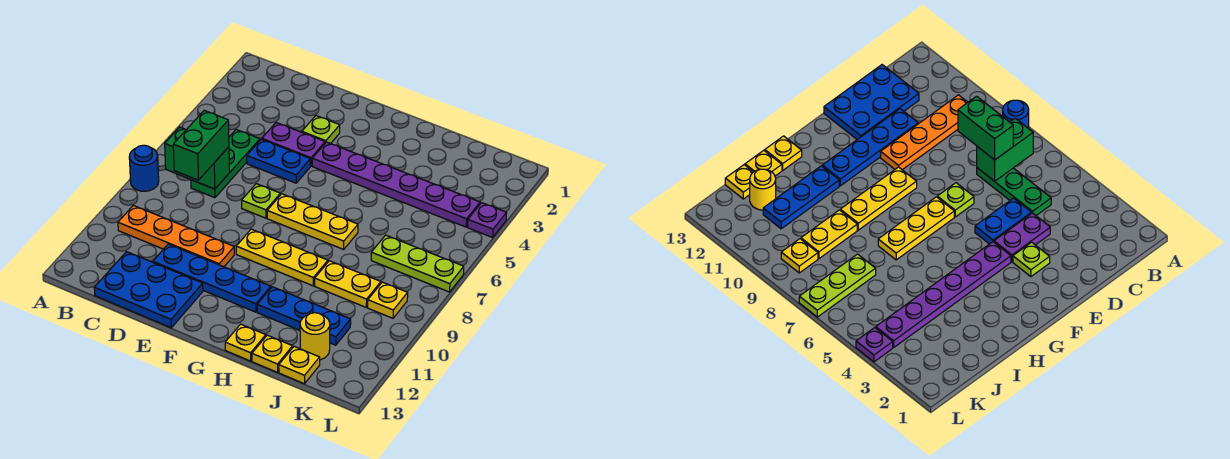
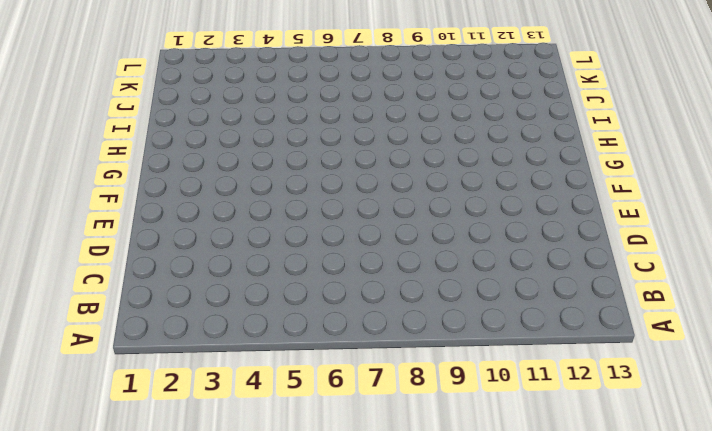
none -> blue 1x1 round brick [129,145,159,191]
none -> orange 1x4 plate [118,205,234,267]
none -> green 1x3 plate [191,130,260,198]

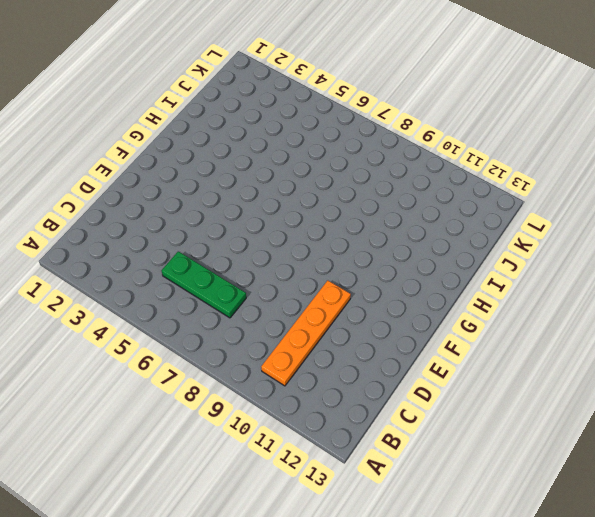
none -> blue 1x1 round brick [129,145,159,191]
none -> blue 2x3 plate [94,252,203,328]
none -> purple 1x2 plate [262,123,325,166]

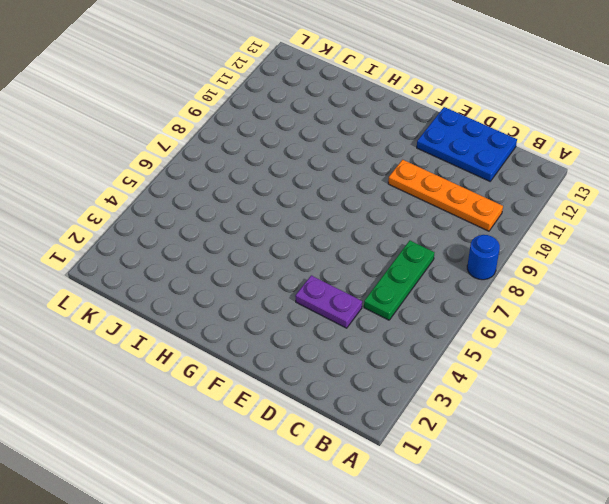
none -> blue 1x2 plate [247,139,310,183]
none -> blue 1x4 plate [153,244,271,312]
none -> lime 1x1 plate [302,116,340,144]

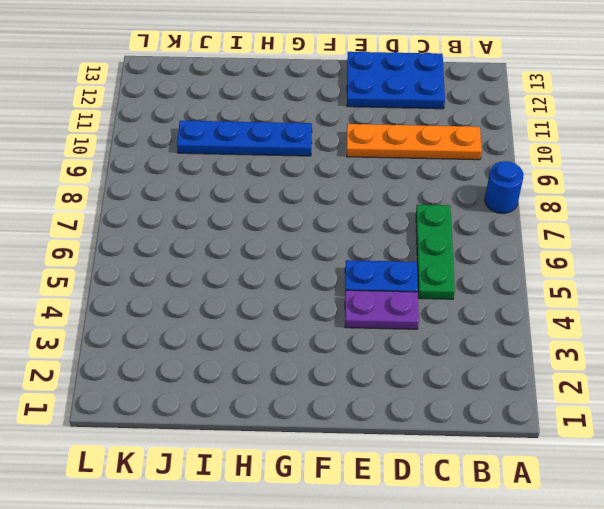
blue 1x4 plate [177,121,312,156] -> blue 1x4 plate moved to [153,244,271,312]
none -> lime 1x1 plate [302,116,340,144]
none -> lime 1x1 plate [242,184,280,218]
none -> purple 1x6 plate [312,142,480,227]

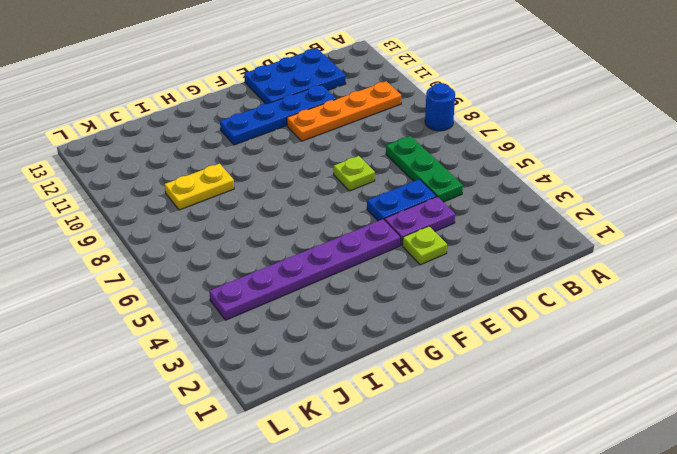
none -> yellow 1x3 plate [267,194,358,249]
none -> yellow 1x3 plate [236,229,328,286]
none -> blue 1x3 plate [257,287,351,345]

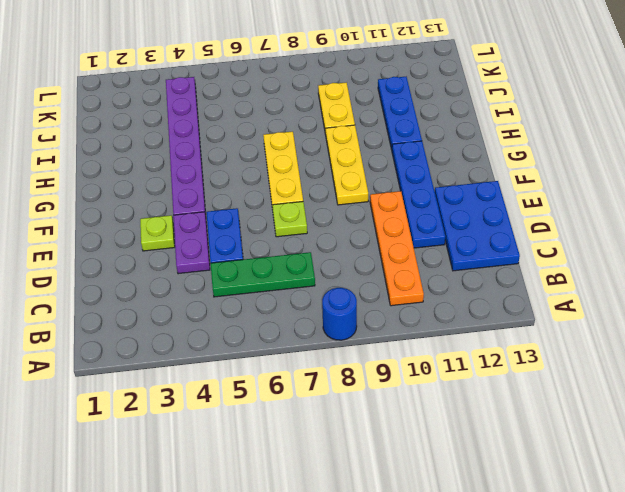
none -> yellow 1x1 plate [225,324,266,361]
none -> yellow 1x1 plate [252,335,293,372]
none -> lime 1x3 plate [371,235,464,292]

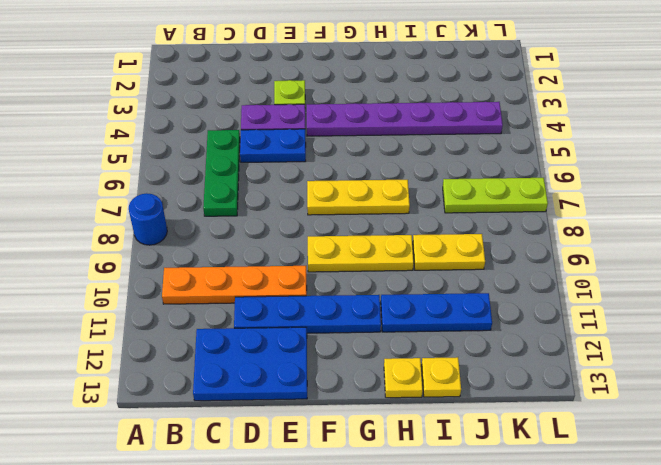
none -> lime 1x1 plate [242,184,280,218]
none -> yellow 1x1 round brick [300,313,330,360]
none -> yellow 1x1 plate [279,347,320,384]

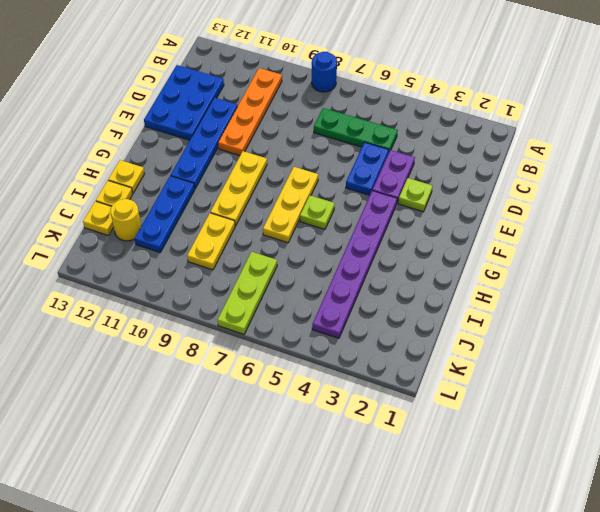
lime 1x1 plate [300,195,335,230] -> lime 1x1 plate moved to [242,184,280,218]
none -> yellow 1x1 plate [368,282,408,318]
none -> purple 1x1 plate [468,203,507,237]
none -> green 1x2 brick [165,127,230,189]

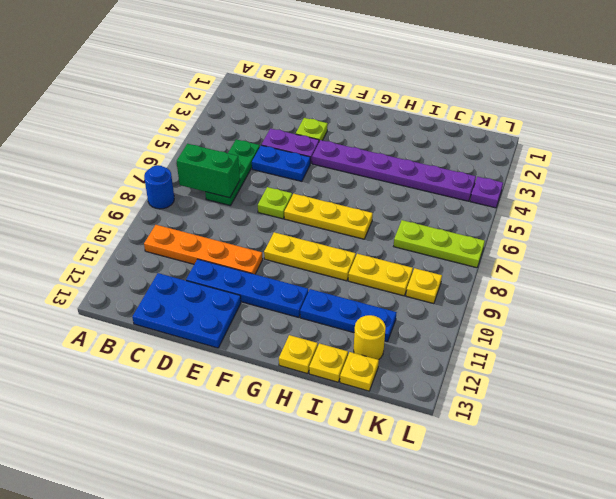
none -> green 1x2 brick [173,110,229,180]

